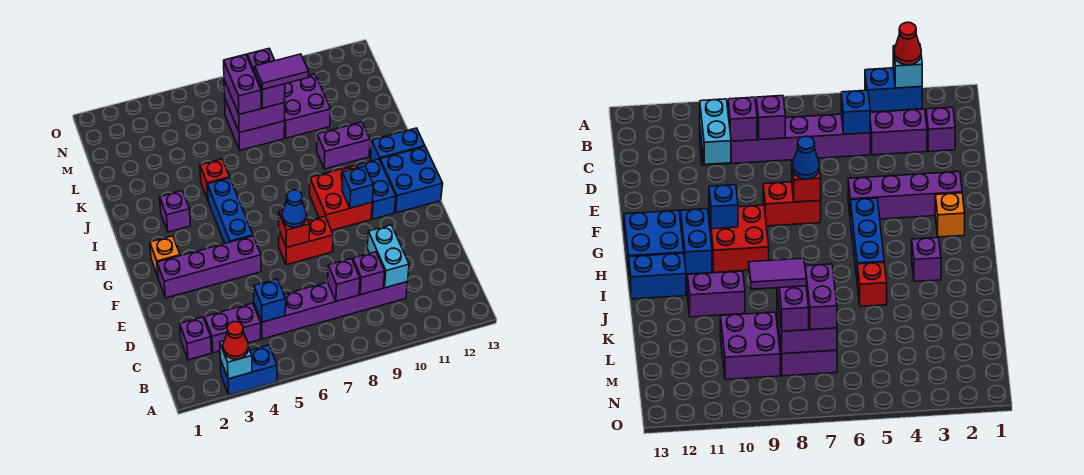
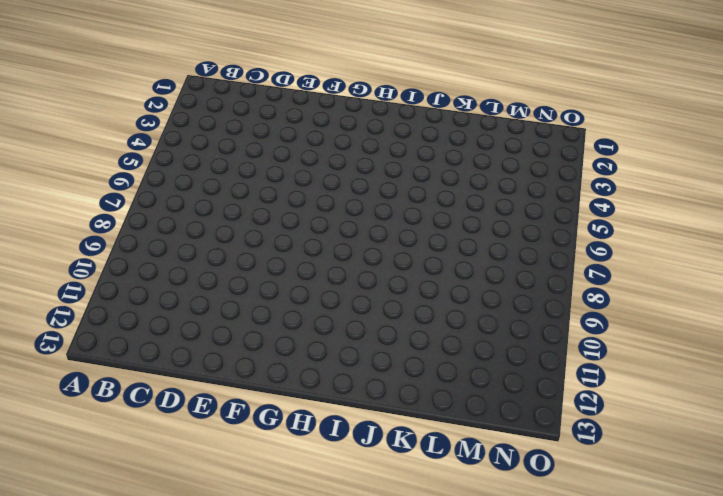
none -> blue 1x2 brick [220,345,277,395]
none -> purple 1x1 brick [180,317,212,360]
none -> purple 1x2 brick [205,303,261,353]
none -> purple 1x6 brick [254,282,407,339]

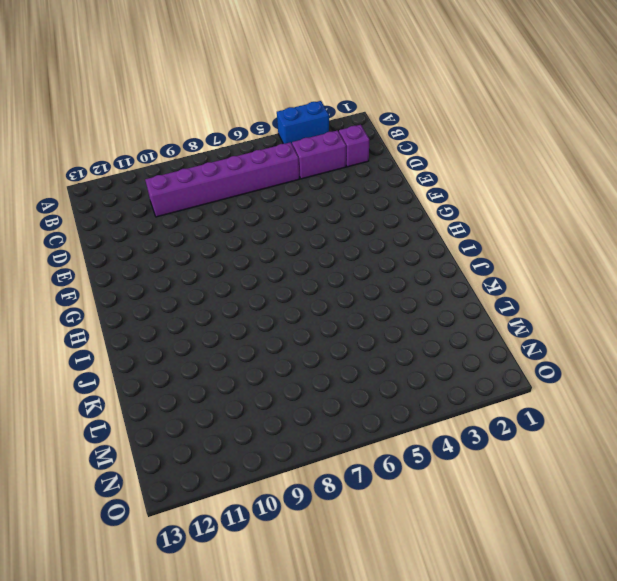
none -> purple 1x4 brick [157,236,261,298]
none -> red 1x2 brick [278,216,333,265]
none -> orange 1x1 brick [150,236,180,276]
none -> blue 1x3 brick [207,178,253,243]

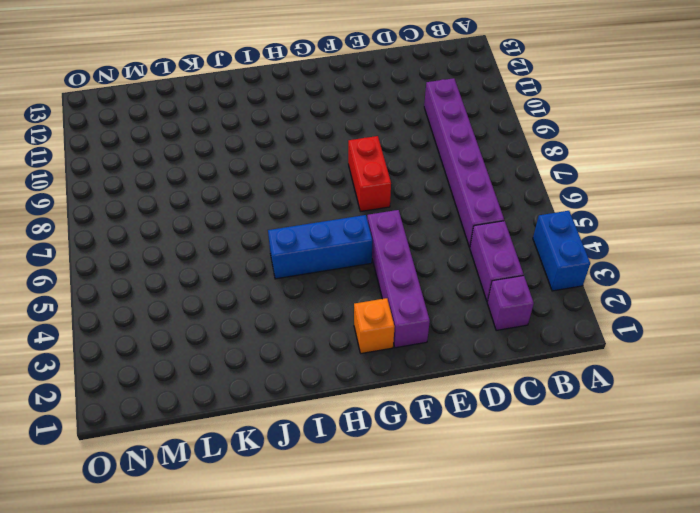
none -> red 2x2 brick [310,165,372,230]
none -> blue 1x2 brick [357,159,396,219]
none -> blue 2x2 brick [380,147,443,213]
none -> purple 1x1 brick [160,191,190,232]

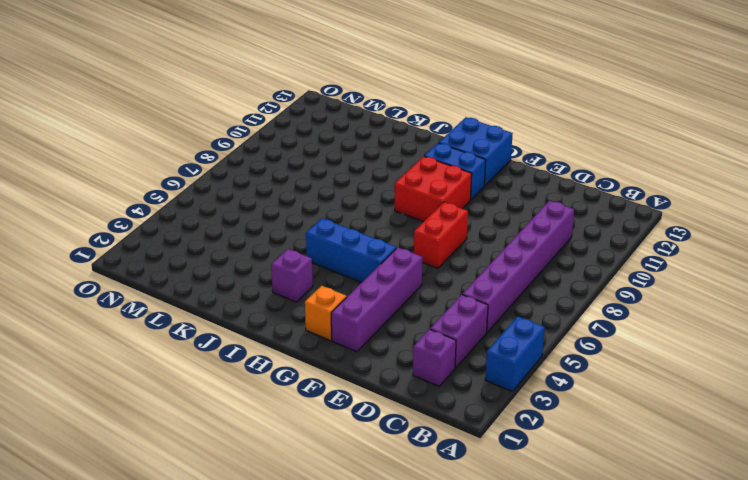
none -> blue 1x2 brick [371,128,425,161]
none -> red 1x1 brick [200,159,230,199]
none -> purple 1x2 brick [317,122,370,169]
none -> purple 2x2 brick [225,100,285,150]

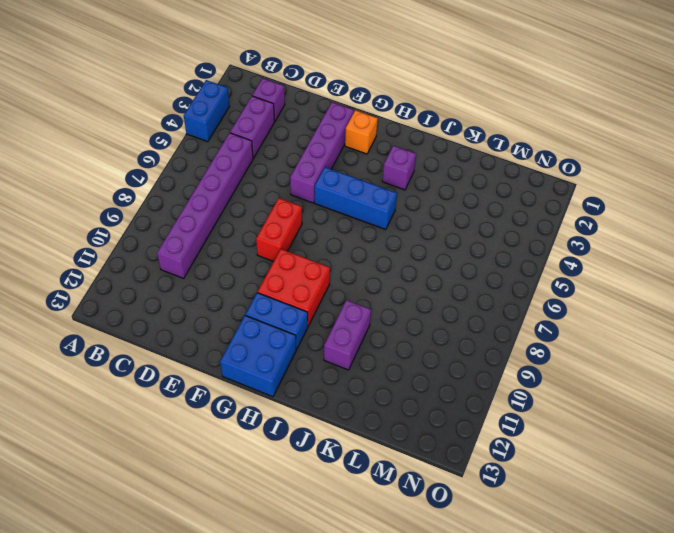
none -> blue 1x2 brick [371,128,425,161]
none -> red 1x1 brick [200,159,230,199]
none -> purple 2x2 brick [225,100,285,150]
none -> purple 2x2 brick [284,74,331,138]

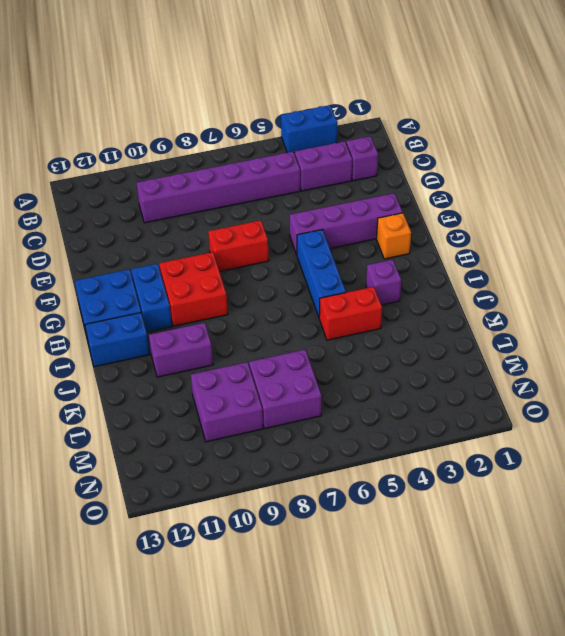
red 1x2 brick [319,287,382,340] -> red 1x1 brick [200,159,230,199]
none -> cyan 1x1 brick [220,341,252,379]
none -> blue 1x1 brick [254,279,286,322]
none -> purple 1x1 brick [328,259,360,301]
none -> purple 1x1 brick [353,252,385,295]

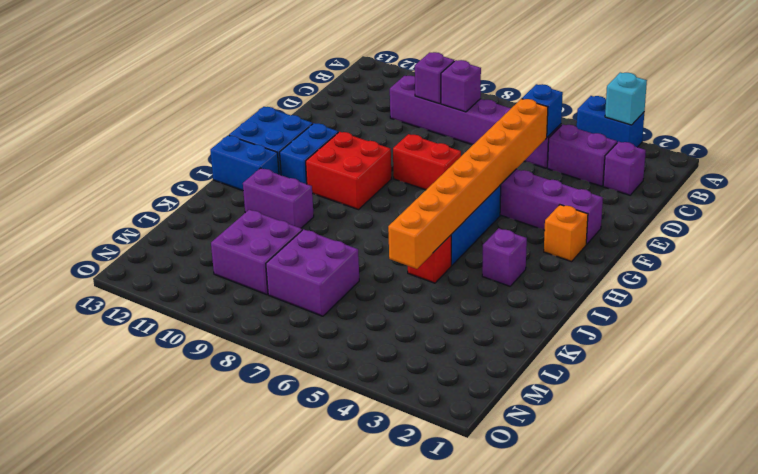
orange 1x8 brick [388,99,548,269] -> none
none -> cyan 1x2 brick [367,225,409,288]
none -> red 1x1 brick [279,210,310,248]
none -> blue 1x1 brick [342,166,373,208]
none -> purple 2x2 brick [224,80,285,133]

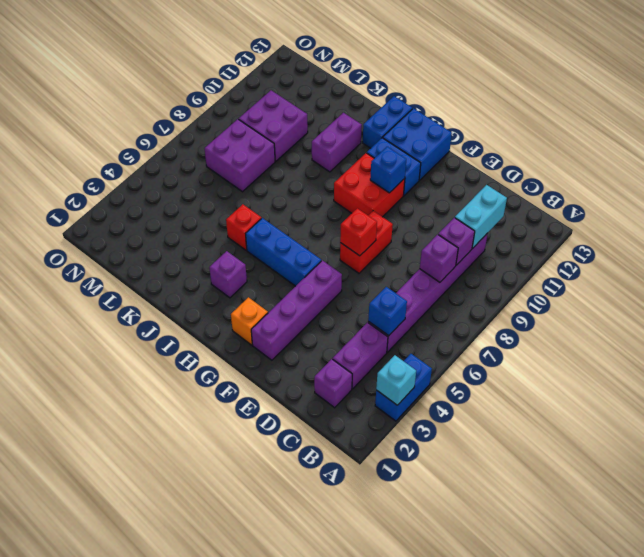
cyan 1x2 brick [455,185,507,248] -> cyan 1x2 brick turned to [367,225,409,288]
none -> purple 2x2 brick [224,80,285,133]
none -> red 1x1 cone [223,322,249,359]
none -> blue 1x1 cone [282,190,306,227]
none -> purple 1x2 brick [224,54,261,114]

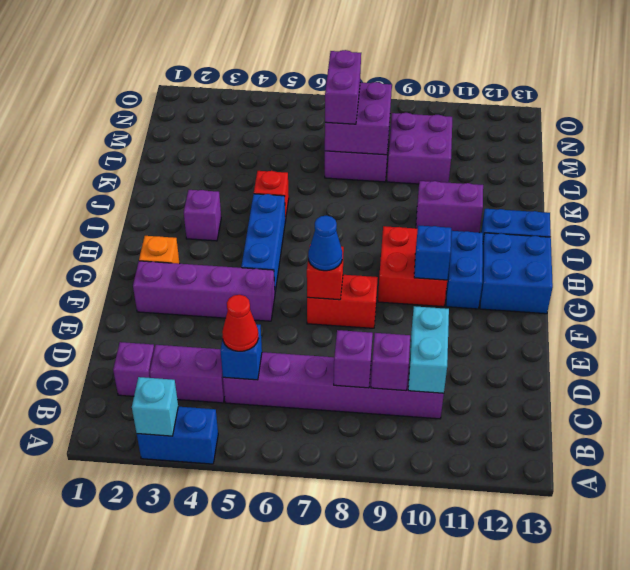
red 1x1 cone [222,295,259,351] -> red 1x1 cone moved to [223,322,249,359]
none -> purple 1x2 brick [247,49,285,108]
none -> purple 1x2 tile [255,54,309,90]

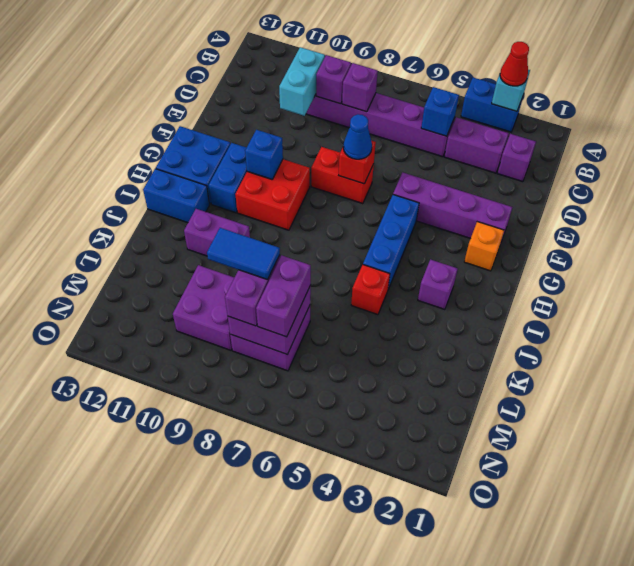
blue 1x2 tile [207,228,280,280] -> purple 1x2 tile [255,54,309,90]

